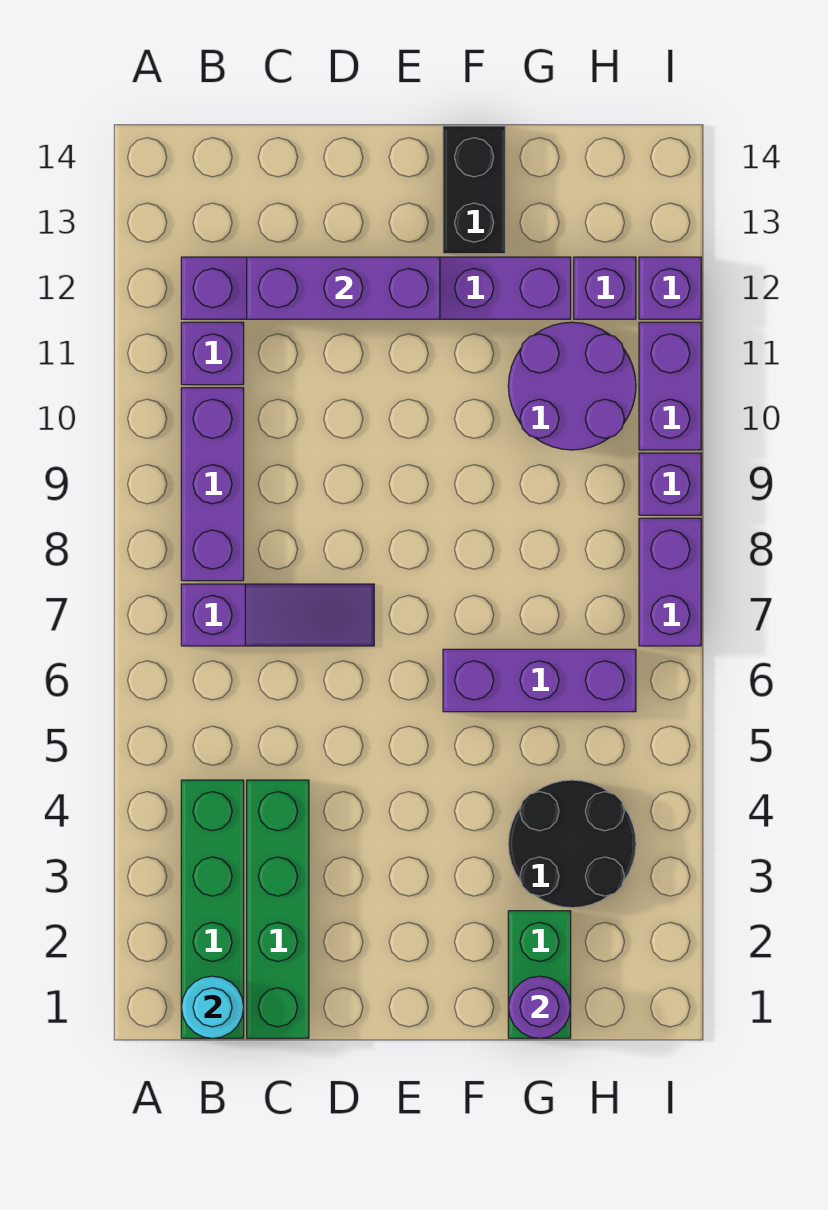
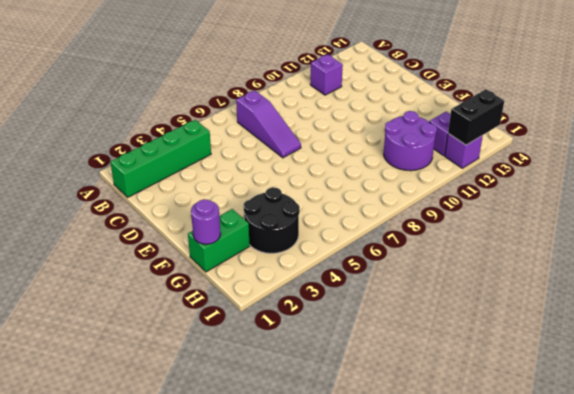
black 1x2 brick [448,89,504,145] -> black 1x2 brick moved to [443,126,505,254]
none -> purple 1x3 brick [181,388,244,581]
none -> purple 1x6 brick [181,257,571,319]
none -> green 1x4 brick [247,780,309,1038]

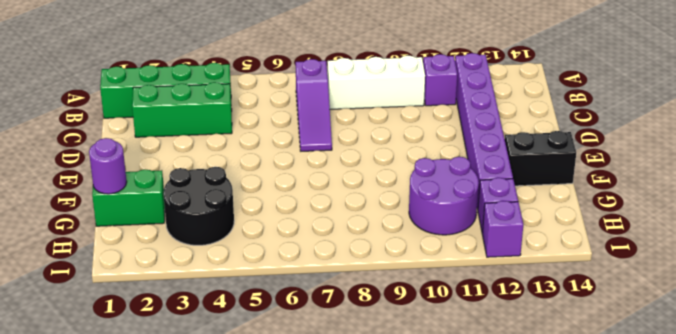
white 1x3 brick [328,55,425,109] -> purple 1x3 brick [181,388,244,581]
green 1x3 brick [132,82,232,137] -> green 1x4 brick [247,780,309,1038]
none -> purple 1x3 brick [443,649,636,712]
none -> purple 1x2 brick [639,518,701,646]
none -> purple 1x1 brick [639,453,701,515]

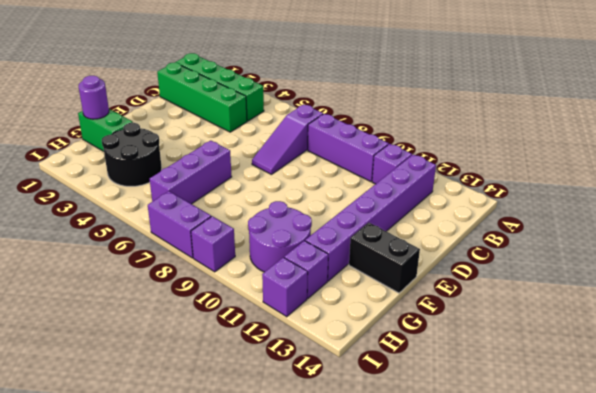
none -> purple 1x2 brick [639,322,701,450]
none -> cyan 1x1 round brick [181,976,244,1038]
none -> purple 1x3 brick [247,257,440,319]

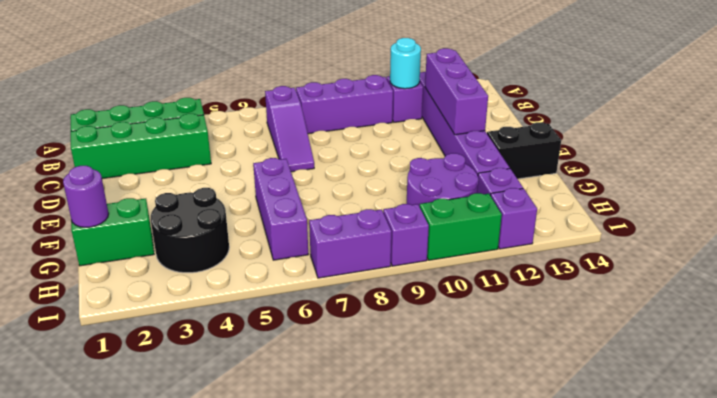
cyan 1x1 round brick [390,38,421,89] -> cyan 1x1 round brick moved to [181,976,244,1038]
green 1x2 brick [420,193,502,260] -> purple 1x2 brick [639,322,701,450]

